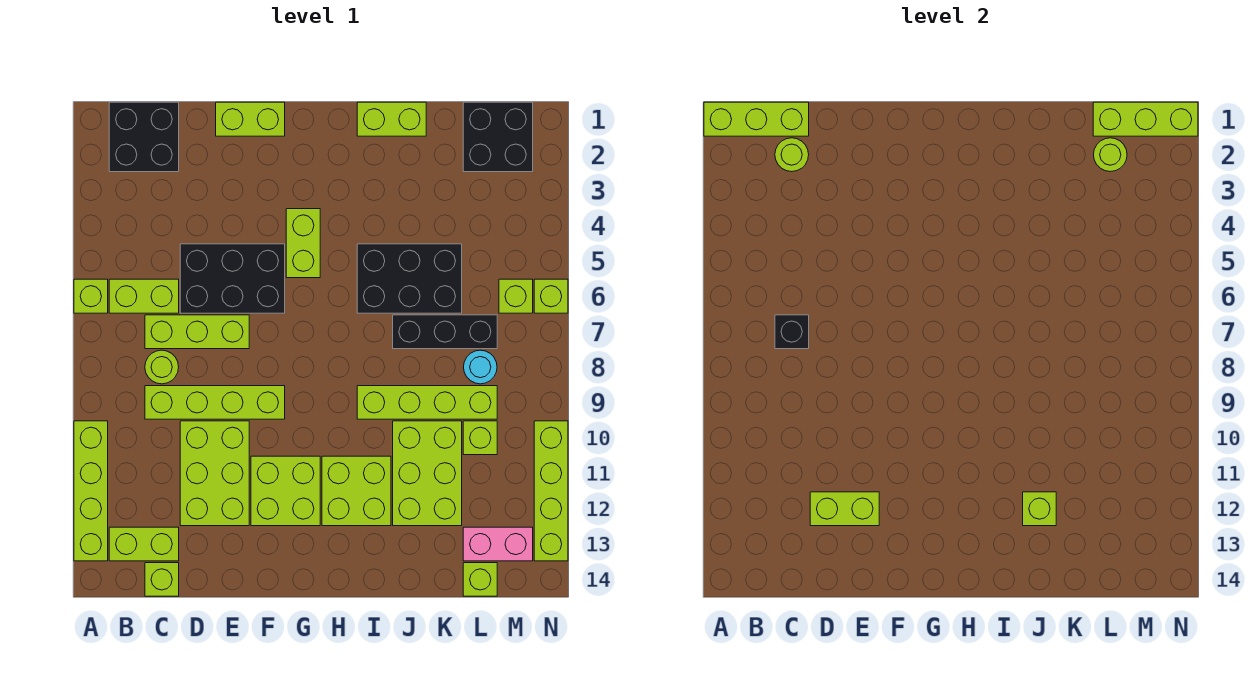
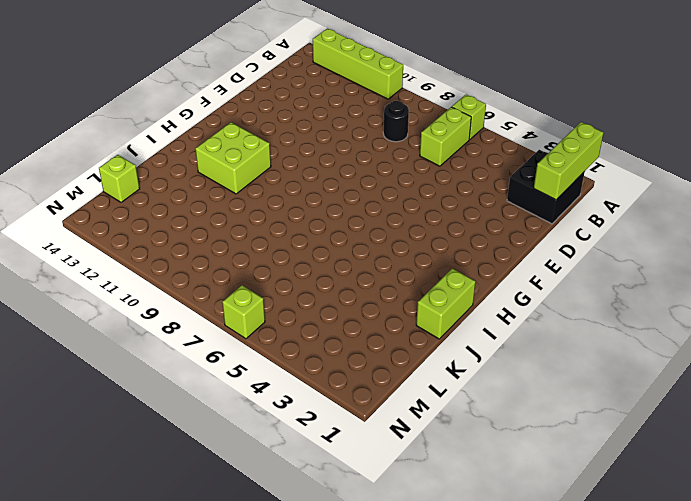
black 1x1 round brick [383,101,409,142] -> lime 1x1 round brick [145,350,179,384]
none -> lime 1x2 brick [109,527,179,561]
none -> lime 1x3 brick [145,315,249,349]
none -> lime 1x4 brick [145,386,285,419]
none -> lime 1x1 brick [145,563,179,596]

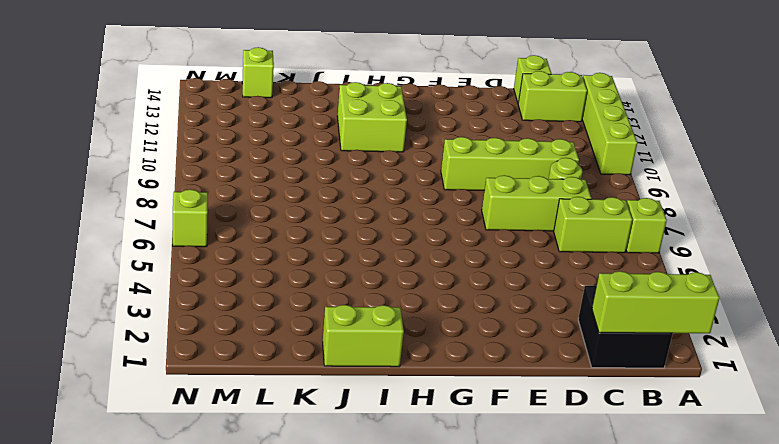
none -> black 2x3 brick [180,244,285,313]
none -> lime 2x3 brick [180,421,249,526]
none -> lime 1x2 brick [216,102,285,136]
none -> lime 2x2 brick [251,456,320,526]

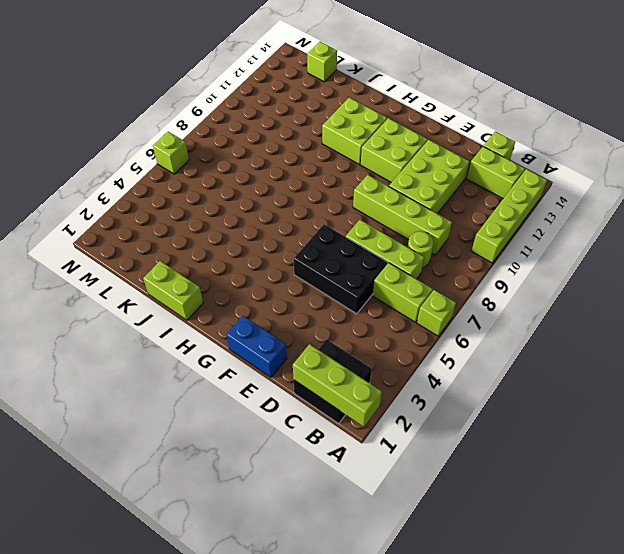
blue 1x2 brick [227,316,287,377] -> lime 1x2 brick [216,102,285,136]
none -> lime 1x2 brick [286,209,320,278]
none -> black 2x3 brick [357,244,462,313]
none -> lime 1x4 brick [357,386,497,419]
none -> black 1x3 brick [393,315,497,349]

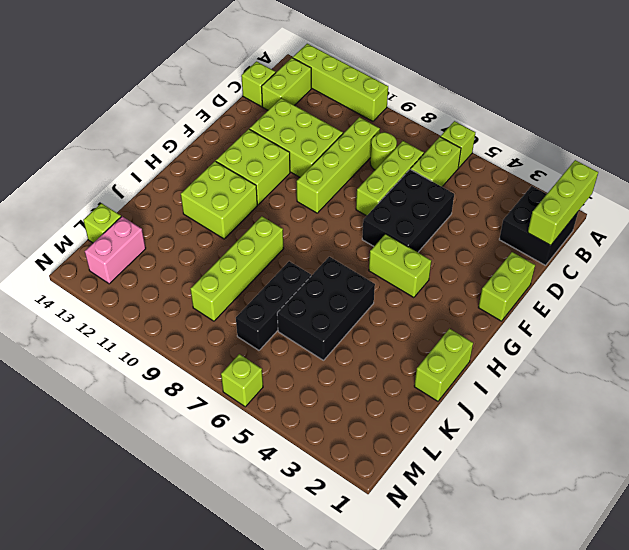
none -> lime 2x3 brick [393,421,462,526]
none -> black 2x2 brick [463,102,533,172]
none -> cyan 1x1 round brick [464,350,497,384]
none -> lime 1x1 brick [463,421,497,455]

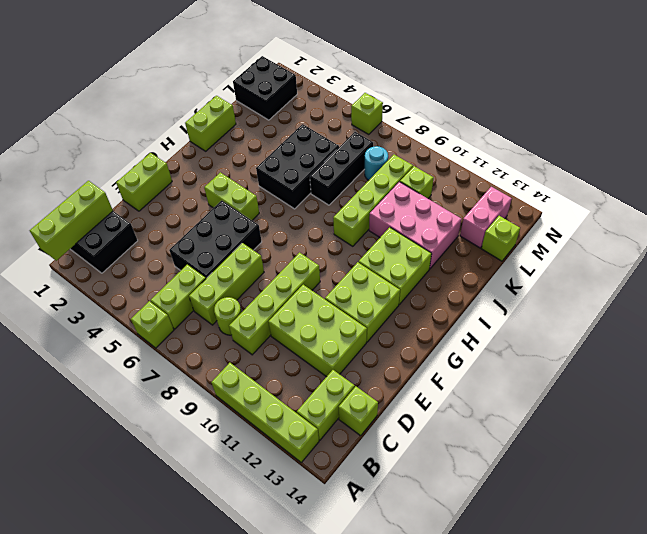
pink 2x3 brick [369,182,461,269] -> lime 2x3 brick [393,421,462,526]
none -> lime 1x1 brick [499,279,533,313]
none -> lime 1x4 brick [534,421,568,561]
none -> lime 1x1 round brick [775,138,809,172]
none -> black 1x1 brick [775,315,809,349]

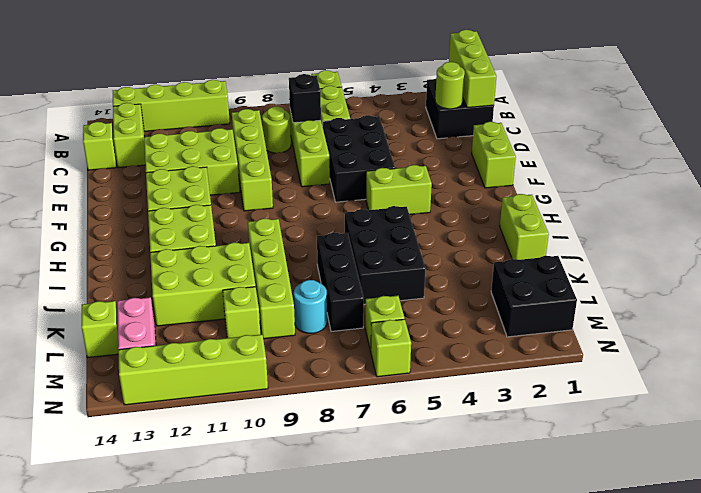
none -> lime 1x2 brick [810,492,879,526]
none -> lime 1x1 brick [1023,492,1056,526]
none -> lime 1x3 brick [1093,102,1198,136]
none -> lime 1x1 round brick [1094,138,1127,172]

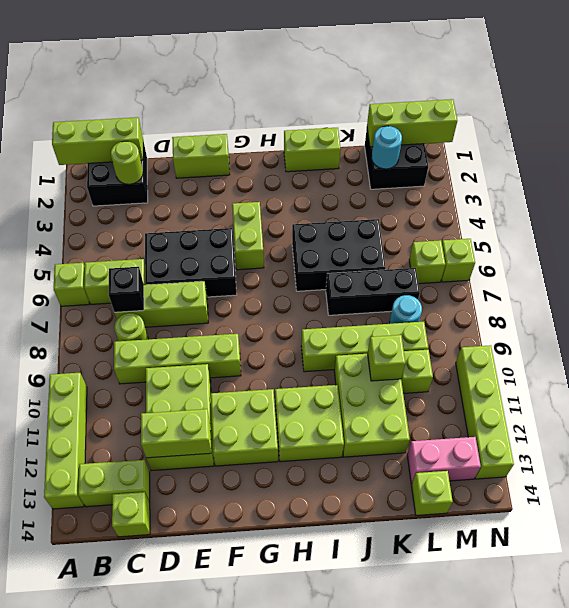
lime 1x1 brick [368,335,405,381] -> lime 1x1 brick moved to [1023,492,1056,526]
cyan 1x1 round brick [372,126,402,169] -> lime 1x1 round brick [1094,138,1127,172]

